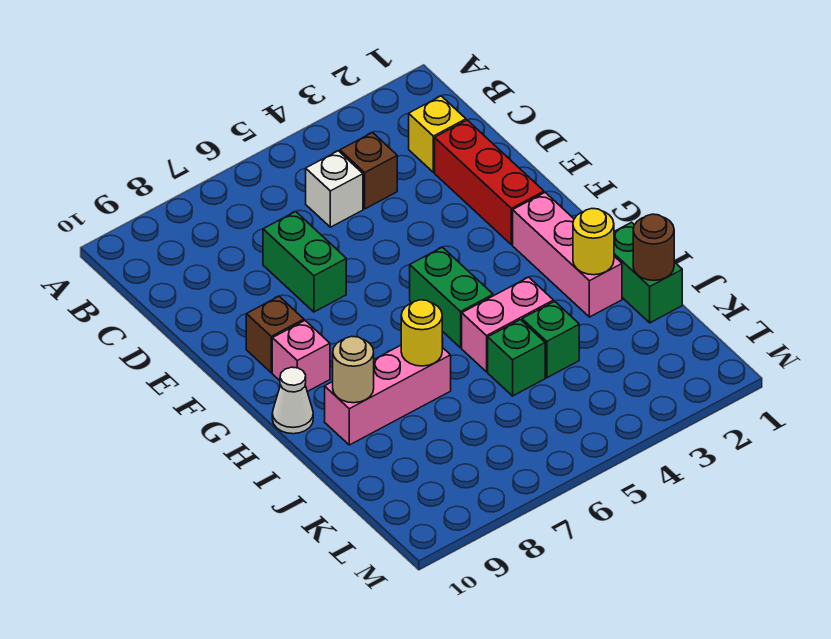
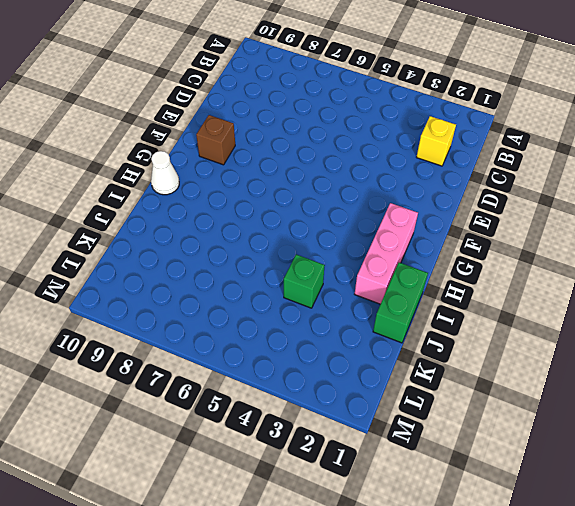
none -> brown 1x1 brick [340,132,397,209]
none -> white 1x1 brick [306,151,363,227]
none -> red 1x3 brick [435,120,544,245]

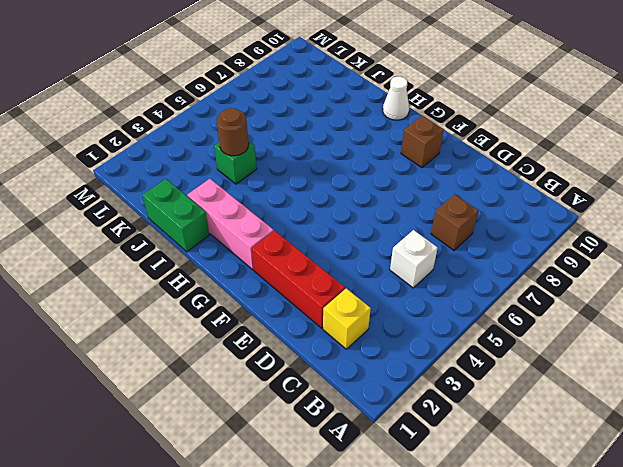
brown 1x1 brick [431,194,478,250] -> brown 1x1 brick moved to [340,132,397,209]
brown 1x1 round brick [217,108,249,156] -> brown 1x1 round brick moved to [633,214,674,281]
none -> green 1x2 brick [263,212,346,312]
none -> green 1x2 brick [410,247,493,348]
none -> pink 1x1 brick [272,320,330,392]

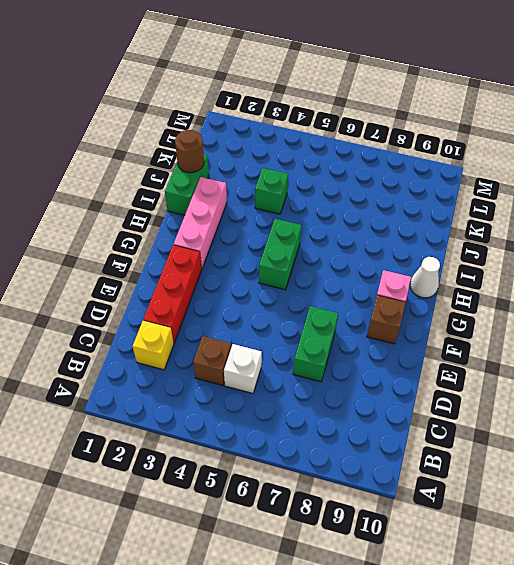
none -> pink 1x2 brick [462,277,553,372]
none -> pink 1x3 brick [325,345,451,445]
none -> green 1x1 brick [488,320,545,396]

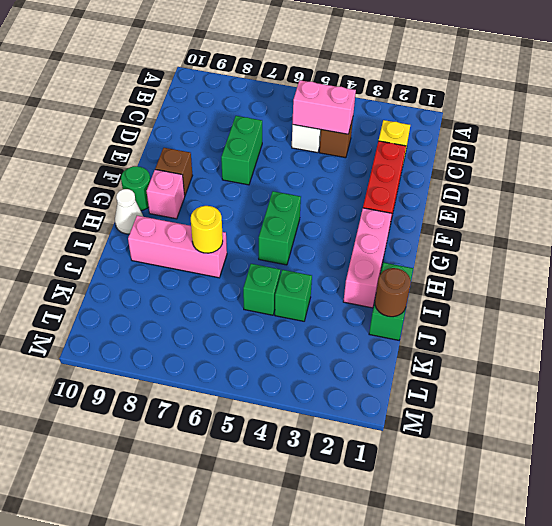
pink 1x2 brick [292,80,356,134] -> pink 1x2 brick moved to [462,277,553,372]
green 1x1 round brick [121,166,150,211] -> none
none -> yellow 1x1 round brick [573,209,614,275]
none -> tan 1x1 round brick [333,336,374,403]

